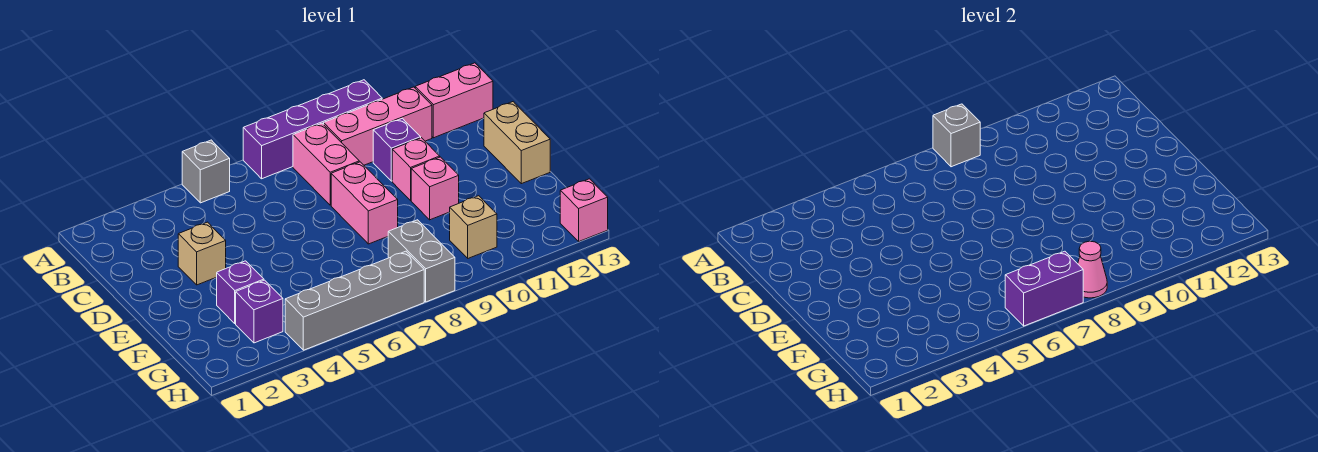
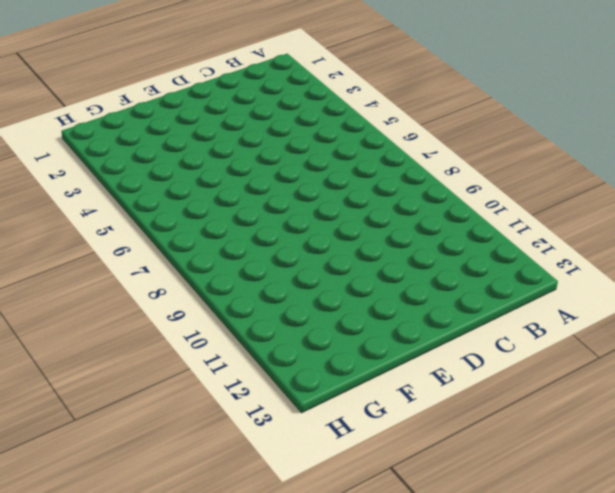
none -> grey 1x1 brick [182,140,230,203]
none -> purple 1x4 brick [243,80,382,179]
none -> pink 1x2 brick [293,123,359,205]

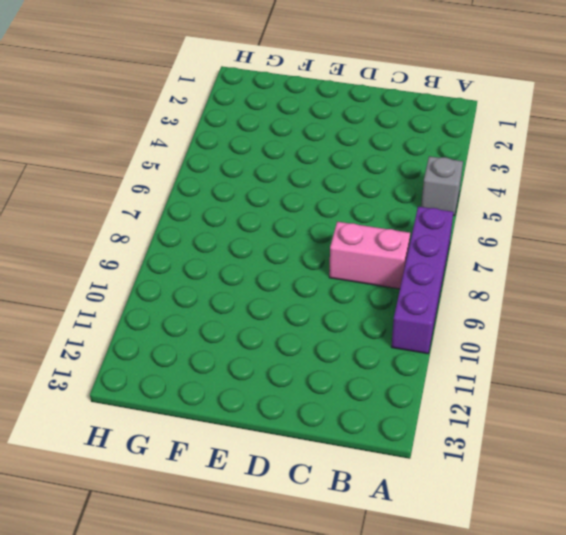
none -> pink 1x3 brick [324,87,432,165]
none -> pink 1x2 brick [415,63,493,138]
none -> purple 1x1 brick [373,118,421,181]

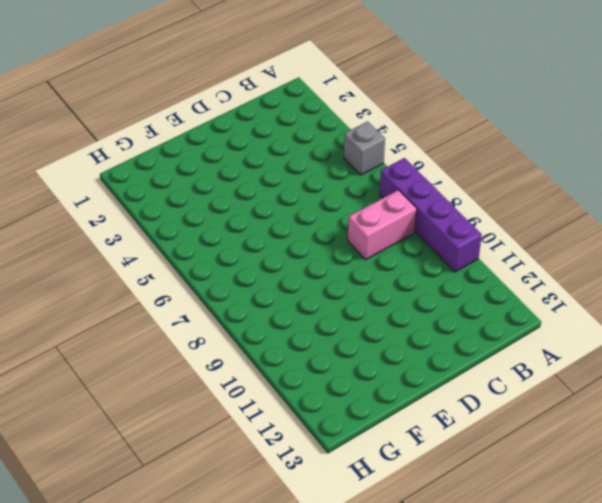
none -> pink 1x3 brick [324,87,432,165]
none -> pink 1x2 brick [415,63,493,138]
none -> purple 1x1 brick [373,118,421,181]

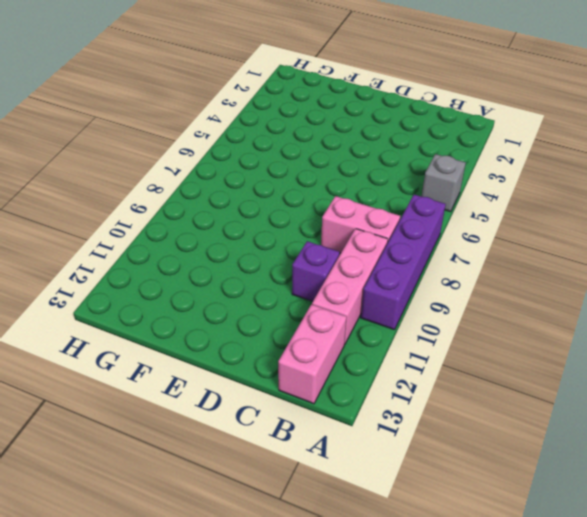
none -> tan 1x1 brick [178,222,226,285]
none -> pink 1x2 brick [331,162,398,244]
none -> pink 1x1 brick [392,138,440,200]

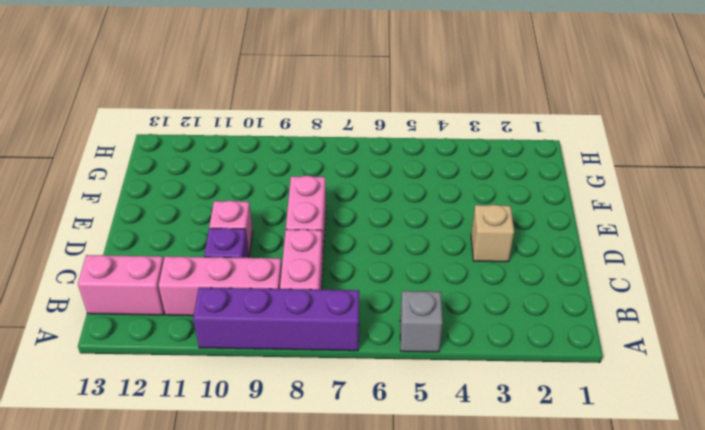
none -> tan 1x2 brick [484,102,550,184]
none -> pink 1x1 brick [411,157,459,220]
none -> purple 1x1 brick [217,261,264,324]

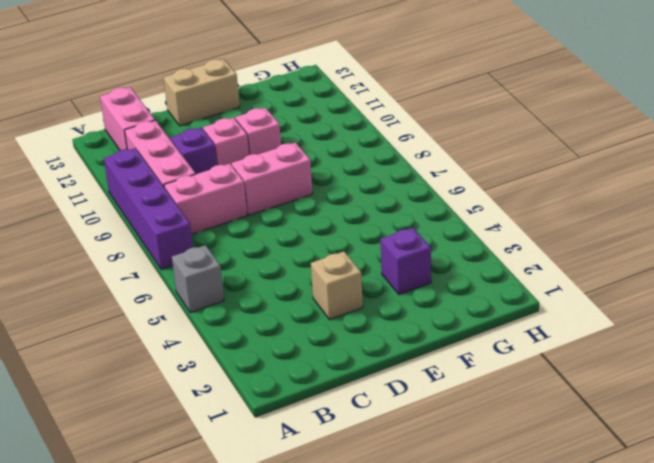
none -> purple 1x1 brick [236,280,283,343]
none -> grey 1x2 brick [388,220,455,302]
none -> tan 1x1 brick [450,196,497,258]

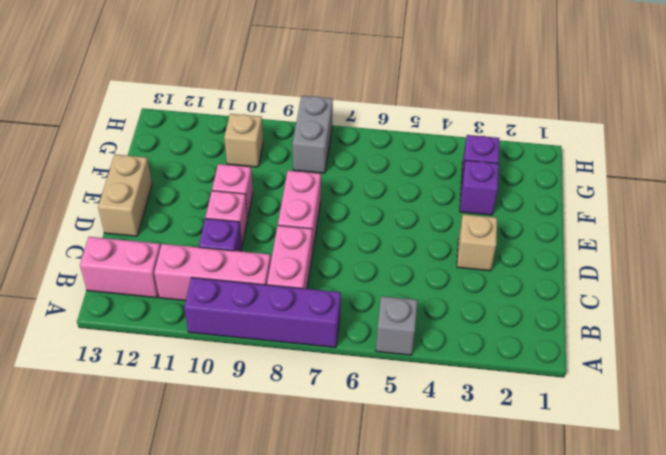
none -> grey 1x4 brick [285,251,424,350]
none -> pink 1x1 brick [560,179,608,241]
none -> grey 1x1 brick [933,104,980,167]

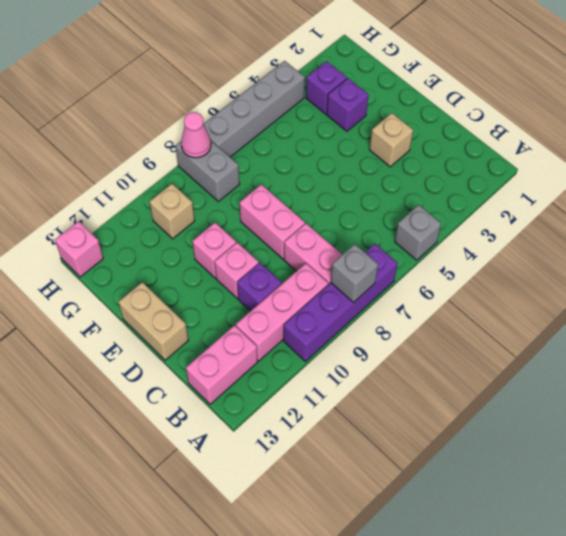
none -> purple 1x2 brick [1005,251,1083,326]

